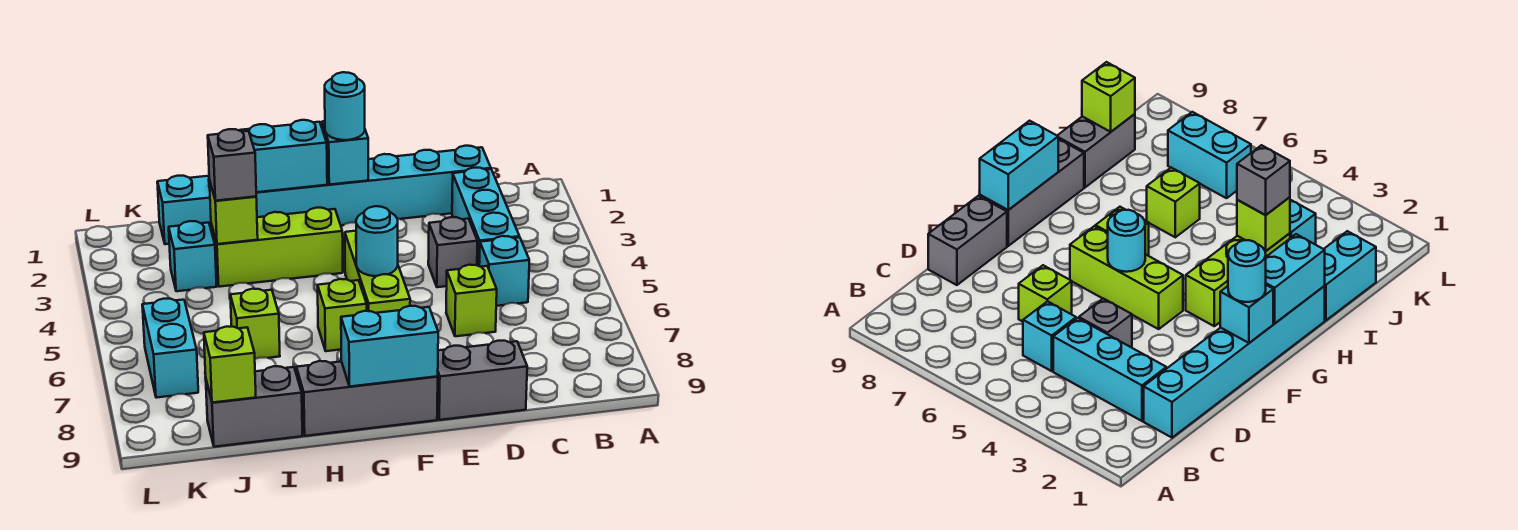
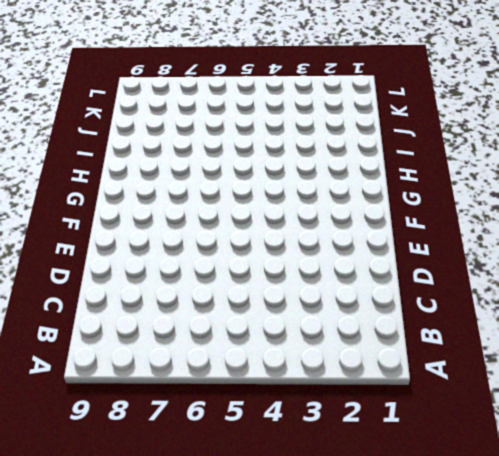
none -> cyan 1x6 brick [256,146,491,225]
none -> cyan 1x3 brick [452,168,519,266]
none -> cyan 1x1 brick [479,236,529,306]

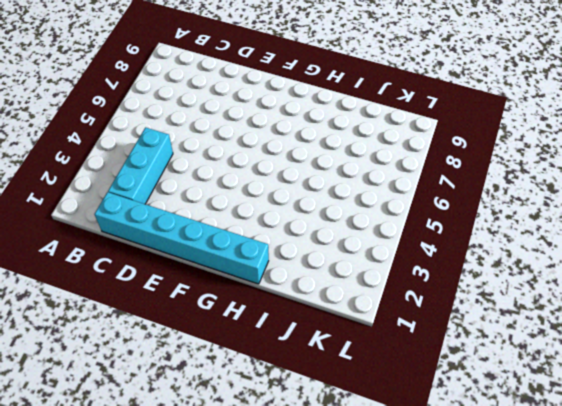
none -> cyan 1x1 brick [479,236,529,306]
none -> grey 1x1 brick [428,217,477,287]
none -> lime 1x1 brick [446,265,497,336]

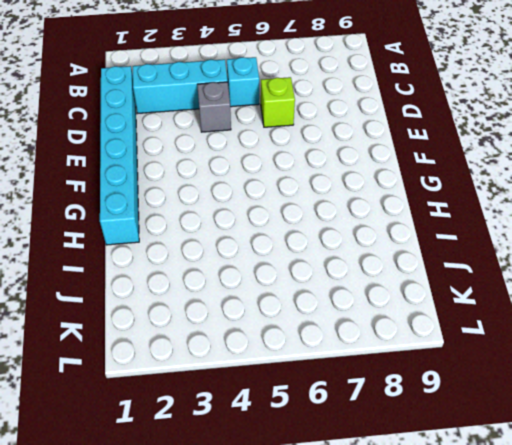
none -> grey 1x2 brick [437,341,527,420]
none -> lime 1x3 brick [345,231,410,313]
none -> grey 1x3 brick [296,361,438,436]

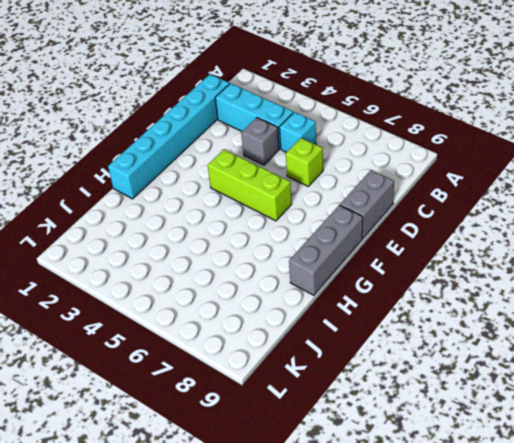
none -> lime 1x3 brick [211,208,343,287]
none -> lime 1x1 brick [318,279,367,351]
none -> cyan 1x2 brick [157,176,211,244]

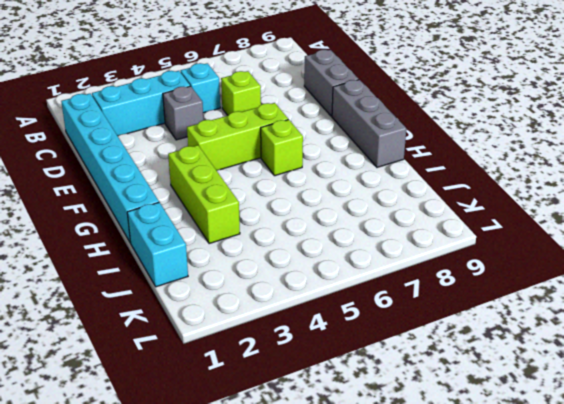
none -> lime 1x1 brick [230,289,280,359]
none -> grey 1x2 brick [206,366,302,447]
none -> cyan 1x1 brick [169,221,217,291]

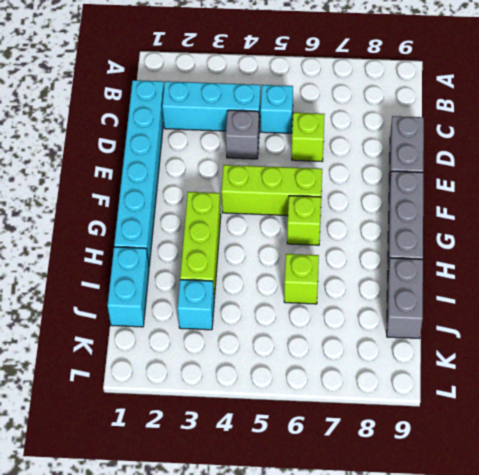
none -> cyan 1x2 brick [142,299,198,398]
none -> cyan 1x1 brick [322,121,368,185]
none -> cyan 1x1 round brick [356,206,398,276]

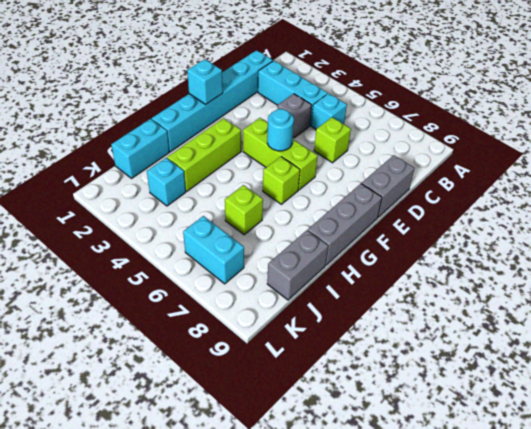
none -> cyan 1x2 brick [341,306,438,387]
none -> cyan 1x2 brick [239,120,327,192]
none -> lime 1x1 brick [209,180,258,244]

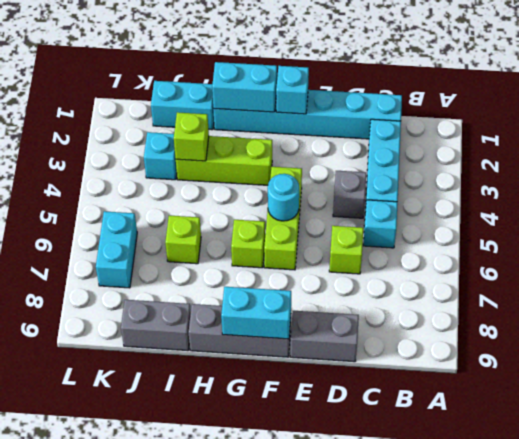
none -> lime 1x1 brick [204,327,256,403]
none -> cyan 1x1 round brick [325,72,365,140]
none -> grey 1x1 brick [208,129,257,201]

